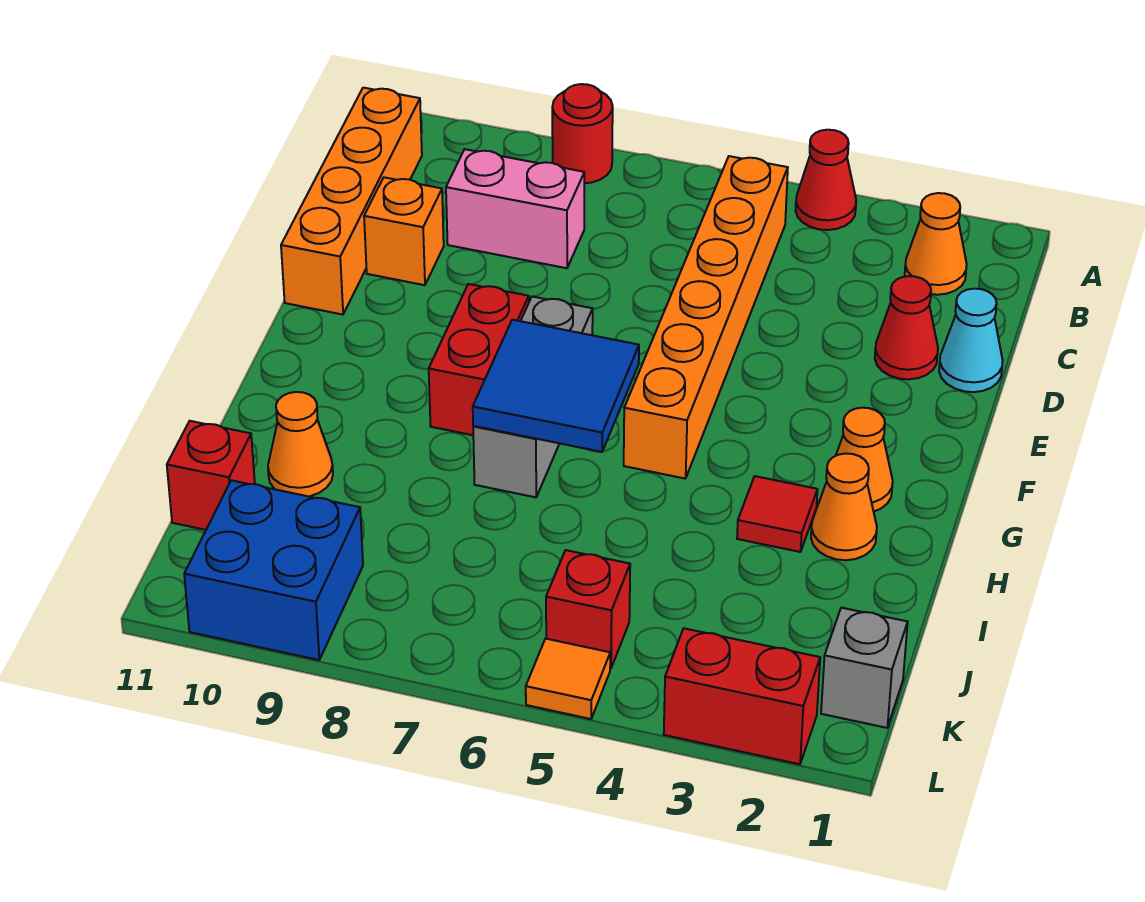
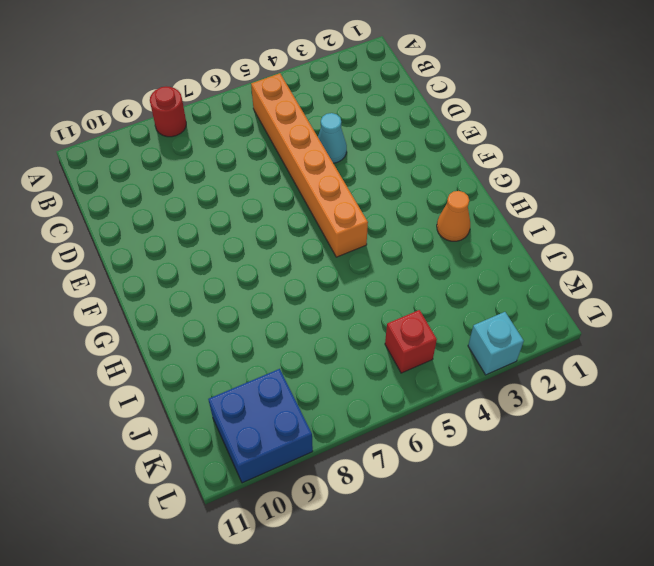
cyan 1x1 cone [318,113,347,163] -> cyan 1x1 cone moved to [939,289,1003,392]
cyan 1x1 brick [468,312,524,375] -> red 1x2 brick [664,628,820,764]
none -> red 1x1 cone [796,130,856,230]
none -> orange 1x1 cone [905,193,967,295]
none -> orange 1x4 brick [281,88,422,315]

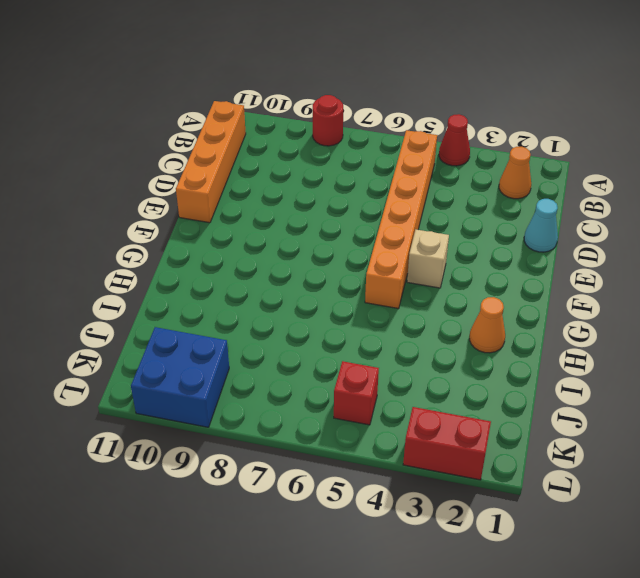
tan 1x1 brick [407,230,449,288] -> none
none -> pink 1x2 brick [446,149,584,268]
none -> red 1x1 cone [875,276,938,379]
none -> orange 1x1 brick [364,177,444,285]

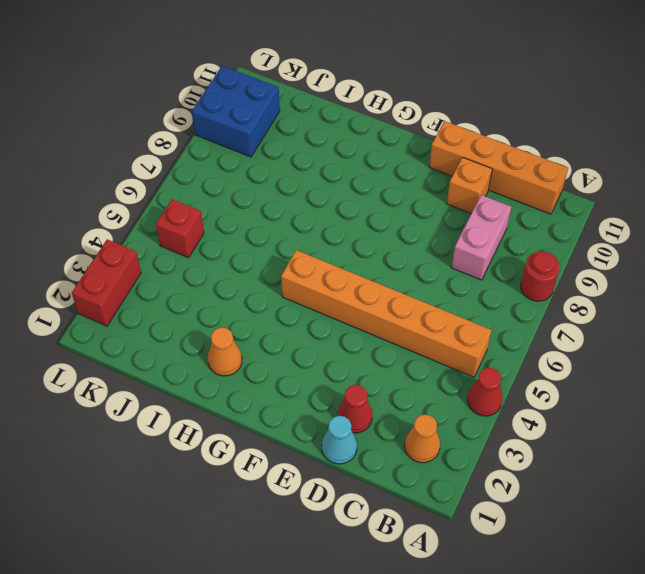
none -> grey 1x3 brick [473,297,593,497]
none -> red 1x2 brick [429,284,529,435]
none -> orange 1x1 cone [836,408,893,511]

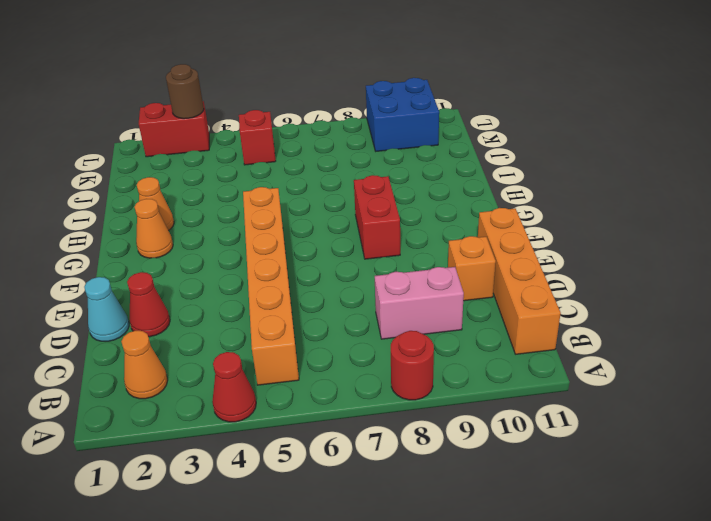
brown 1x1 round brick [166,64,204,119] -> none
none -> grey 1x3 brick [473,297,593,497]
none -> red 1x1 tile [737,476,818,552]
none -> orange 1x1 cone [268,392,333,496]

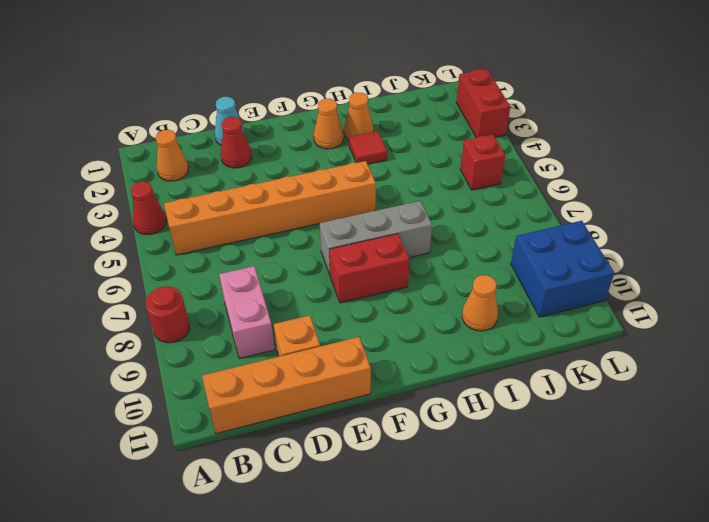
none -> red 1x1 brick [167,421,255,530]
none -> grey 1x1 brick [821,608,908,728]
none -> orange 1x1 tile [526,639,610,719]

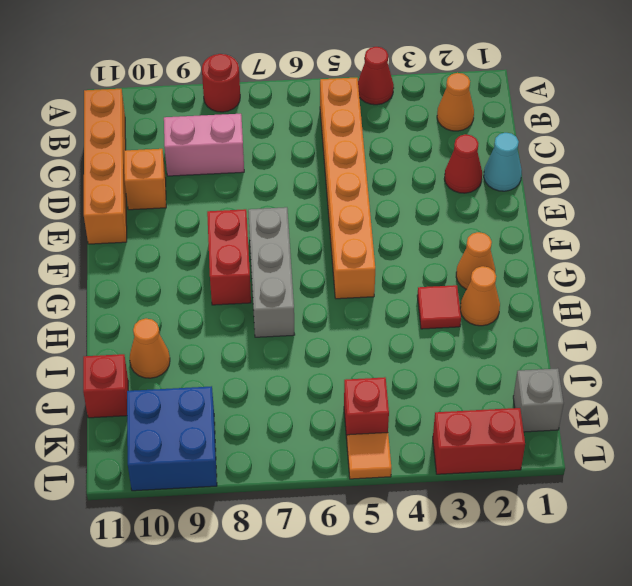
none -> blue 2x2 tile [473,320,639,452]

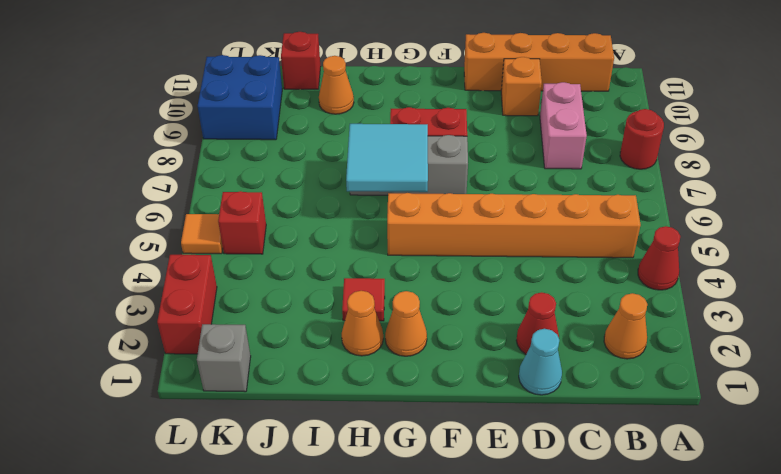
cyan 2x2 tile [346,124,428,192] -> blue 2x2 tile [473,320,639,452]

